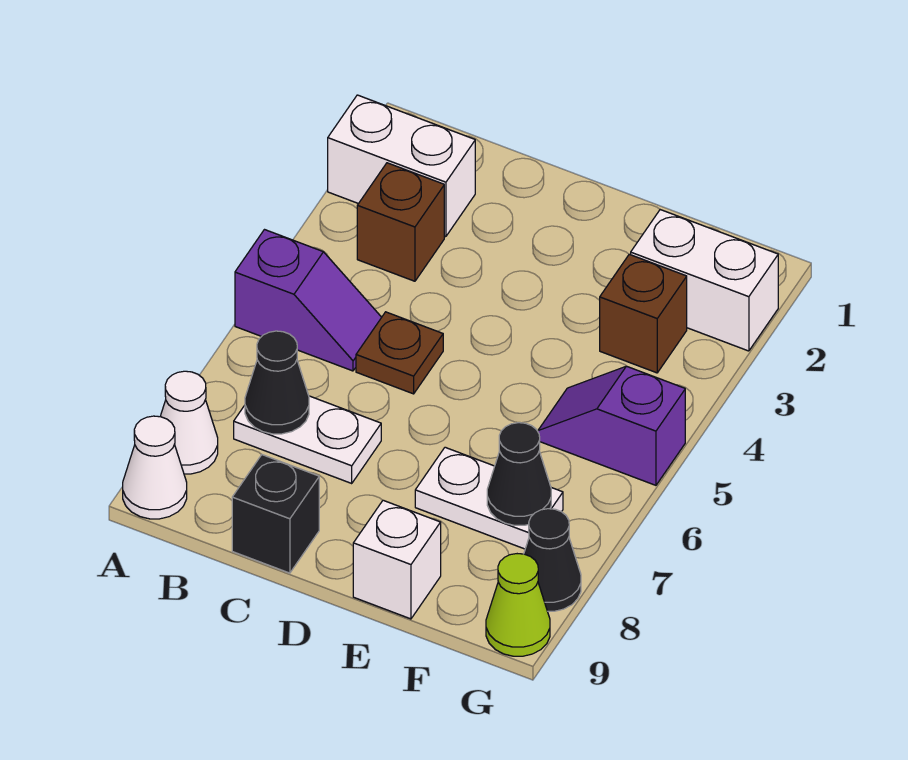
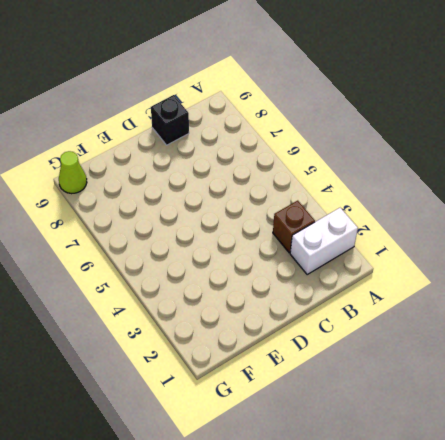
none -> purple 1x2 slope [235,230,382,371]
none -> white 1x1 cone [160,371,218,474]
none -> white 1x1 cone [123,416,187,519]

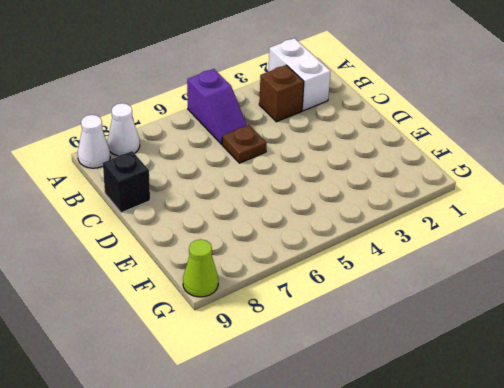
none -> white 1x2 plate [234,396,381,483]
none -> white 1x2 plate [415,447,563,549]
none -> white 1x1 brick [353,500,441,619]

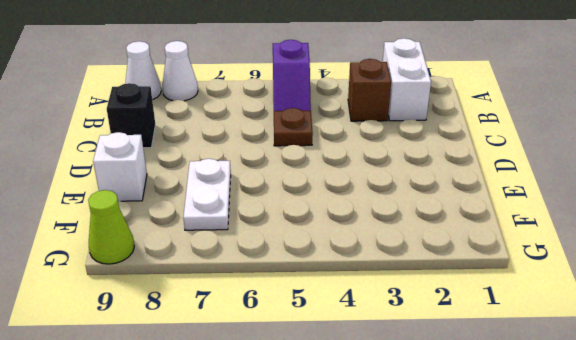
none -> white 1x2 plate [234,396,381,483]
none -> white 1x2 brick [631,210,778,351]
none -> brown 1x1 brick [600,254,687,373]

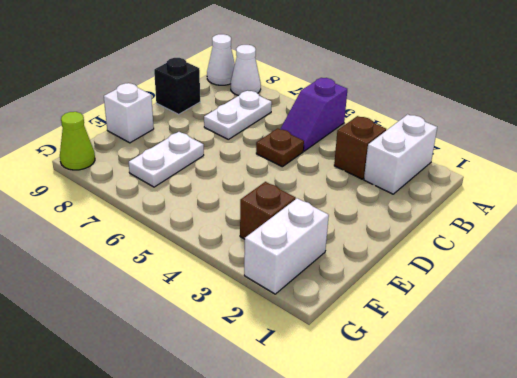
none -> purple 1x2 slope [538,366,685,485]
none -> black 1x1 cone [524,509,581,611]
none -> black 1x1 cone [245,331,309,434]

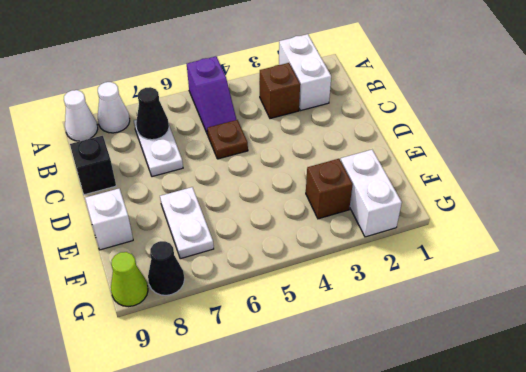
none -> purple 1x2 slope [538,366,685,485]
none -> black 1x1 cone [487,423,551,525]

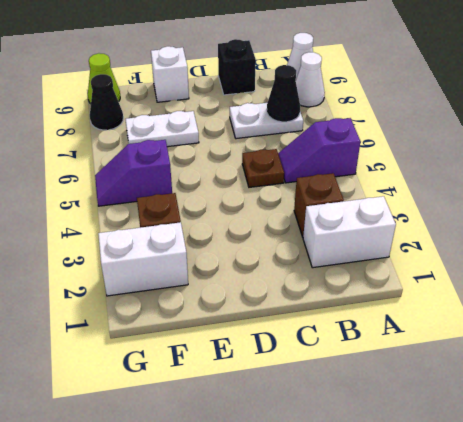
purple 1x2 slope [95,140,172,206] -> purple 1x2 slope turned to [538,366,685,485]
none -> black 1x1 cone [487,423,551,525]

